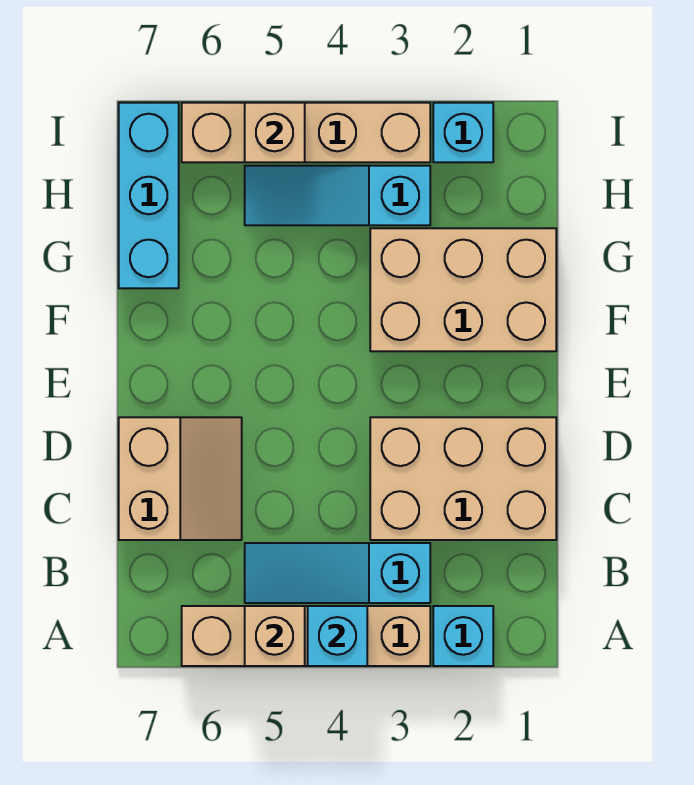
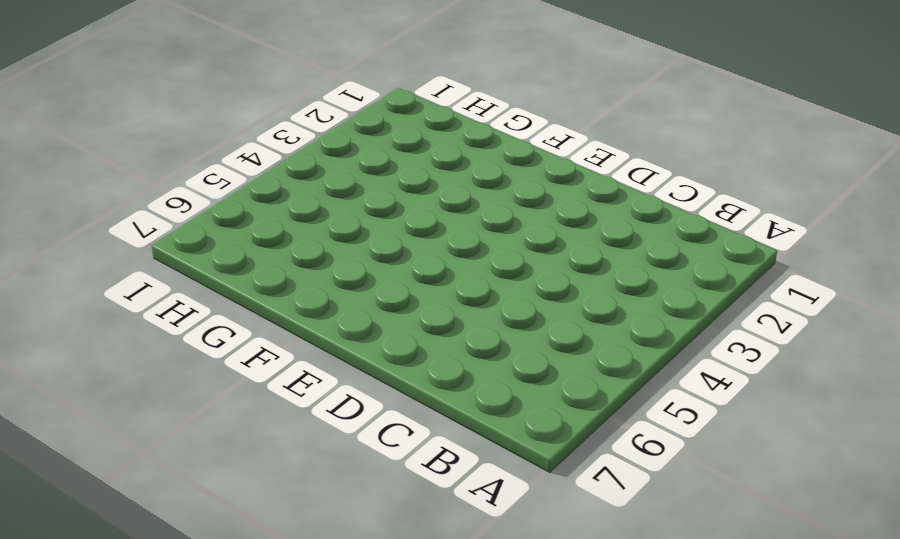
none -> cyan 1x1 brick [433,606,493,666]
none -> tan 1x4 brick [182,606,430,666]
none -> cyan 1x3 slope [245,543,430,603]

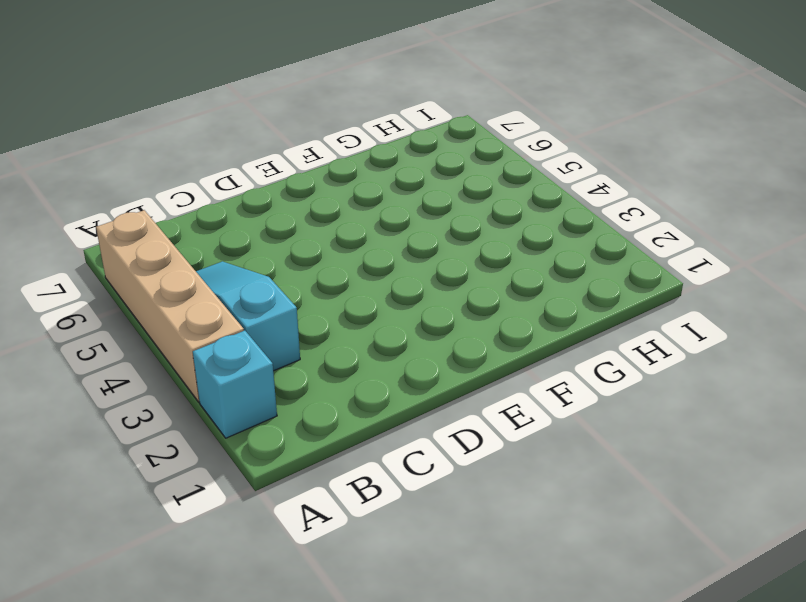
none -> tan 2x3 brick [370,417,556,540]
none -> tan 2x2 slope [119,417,242,540]
none -> tan 2x3 brick [370,228,556,351]

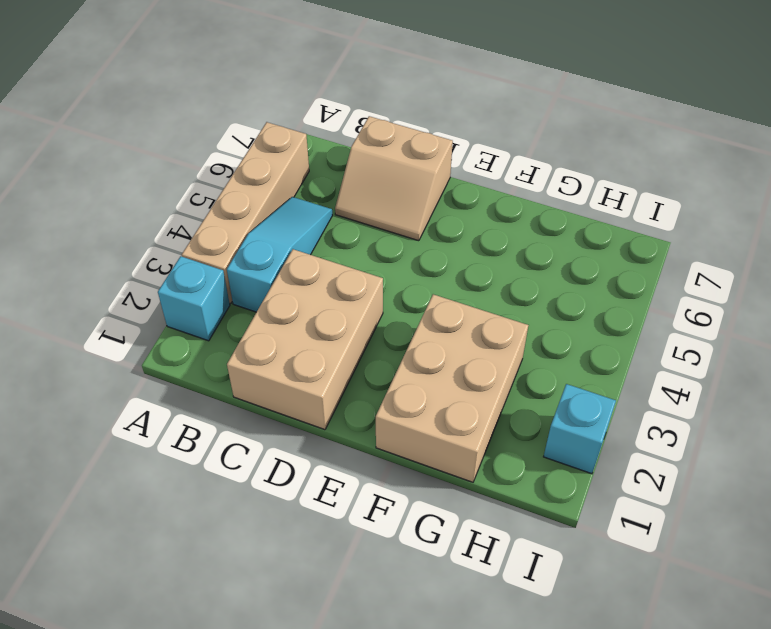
none -> cyan 1x3 brick [119,103,179,288]
none -> cyan 1x3 slope [245,166,430,225]
none -> tan 1x4 brick [182,103,430,162]

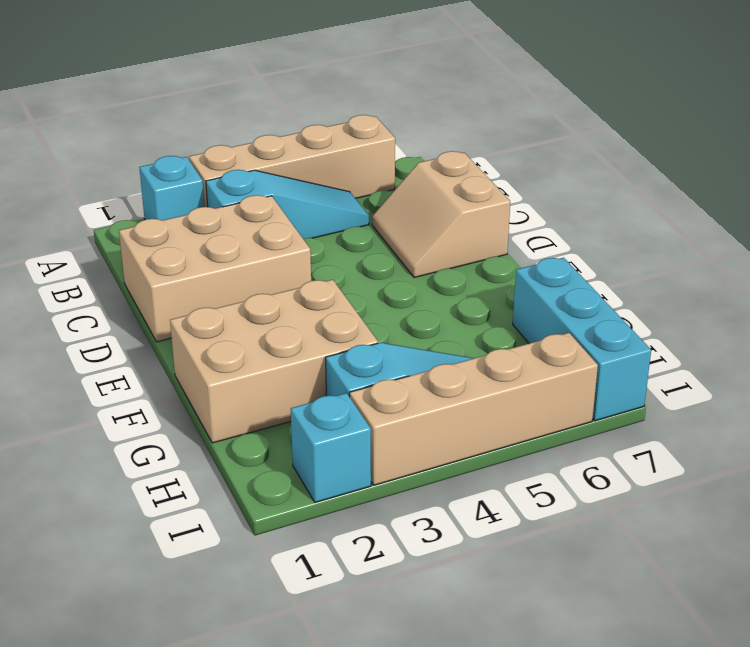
none -> cyan 1x1 brick [308,606,367,666]
none -> tan 1x1 brick [245,606,305,666]
none -> tan 1x1 brick [245,103,305,162]

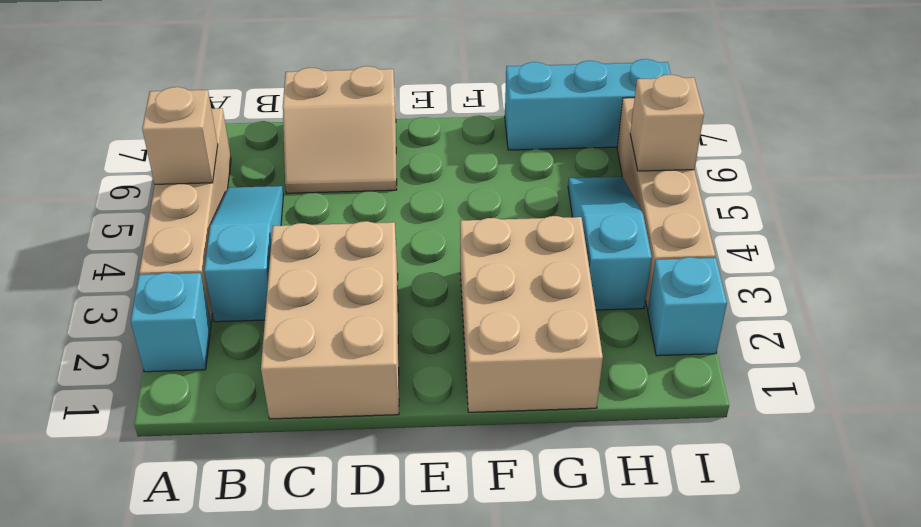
none -> cyan 1x1 brick [308,606,367,666]

